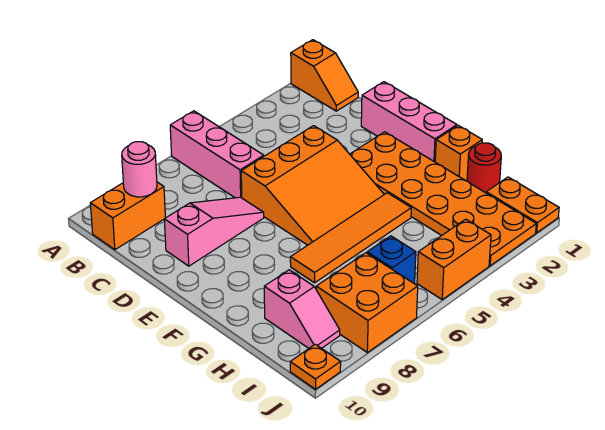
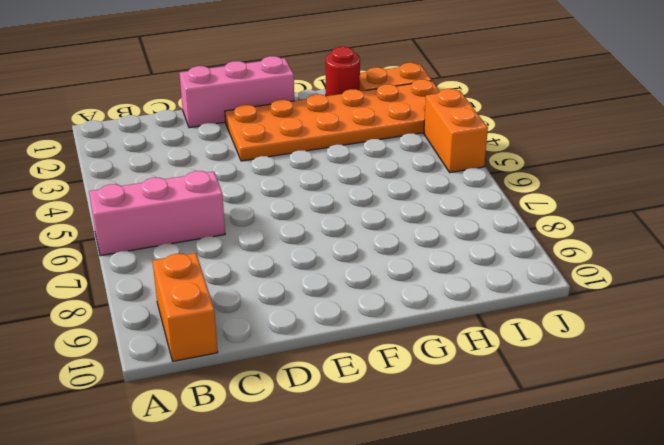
none -> orange 1x2 slope [291,40,358,111]
none -> orange 3x3 slope [241,126,384,245]
none -> pink 1x3 slope [164,197,264,266]

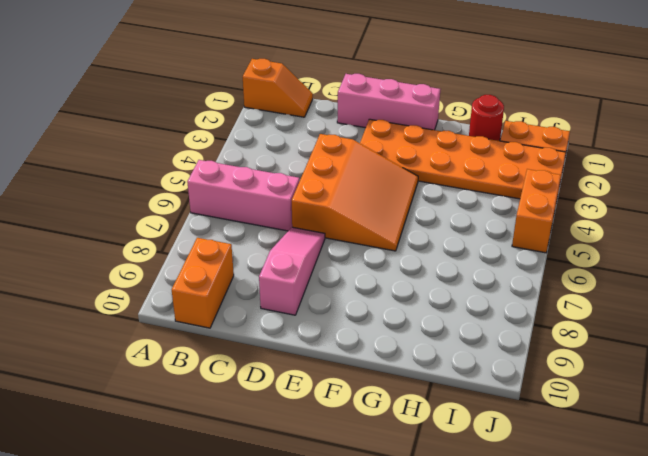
none -> orange 1x1 brick [435,125,482,181]
none -> orange 1x4 tile [290,193,411,283]
none -> pink 1x2 slope [264,270,340,348]

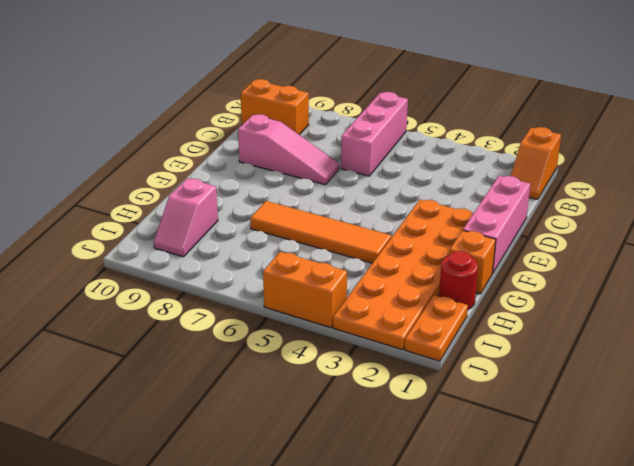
none -> orange 3x3 slope [241,126,384,245]
none -> blue 1x1 brick [367,236,416,284]
none -> orange 2x2 brick [316,253,418,353]

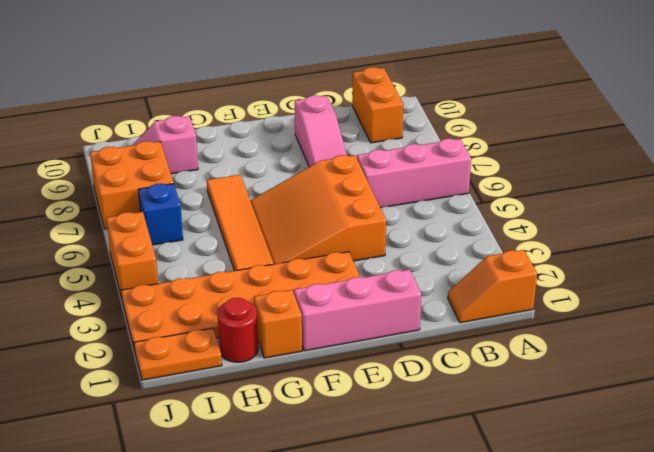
none -> orange 1x1 plate [290,344,341,389]
none -> pink 1x1 round brick [122,142,157,197]

